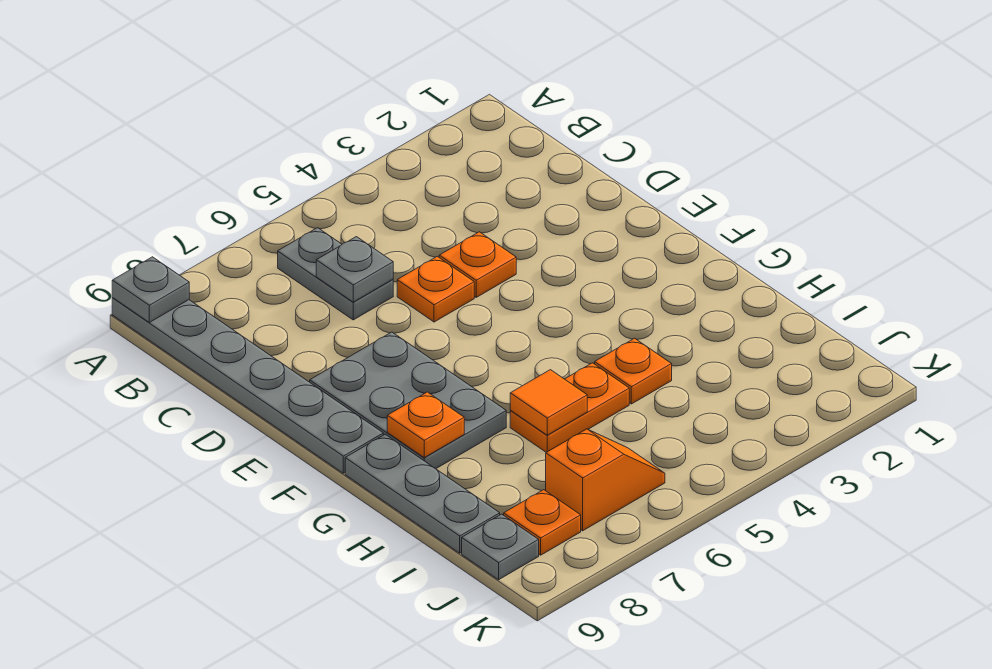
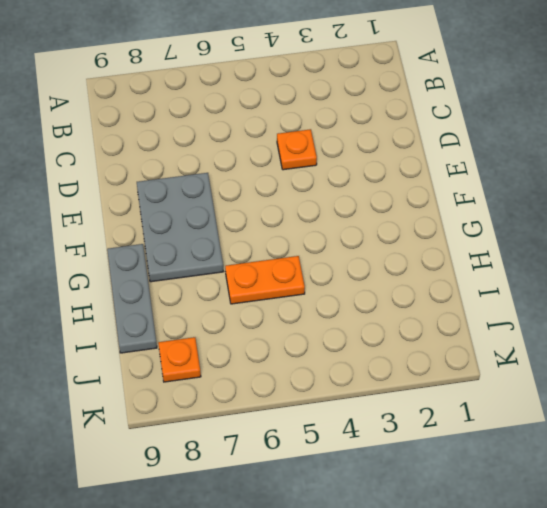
none -> grey 1x6 plate [112,298,383,473]
none -> grey 1x2 plate [278,228,393,320]
none -> orange 1x1 plate [397,256,474,322]

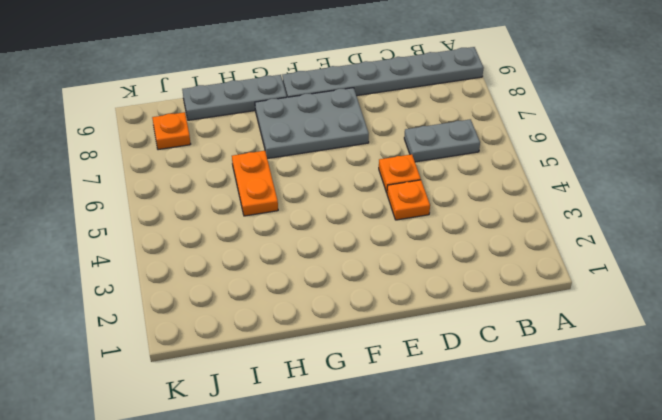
none -> orange 1x1 plate [595,338,672,404]
none -> orange 1x2 slope [546,429,665,531]
none -> grey 1x1 plate [462,514,539,580]

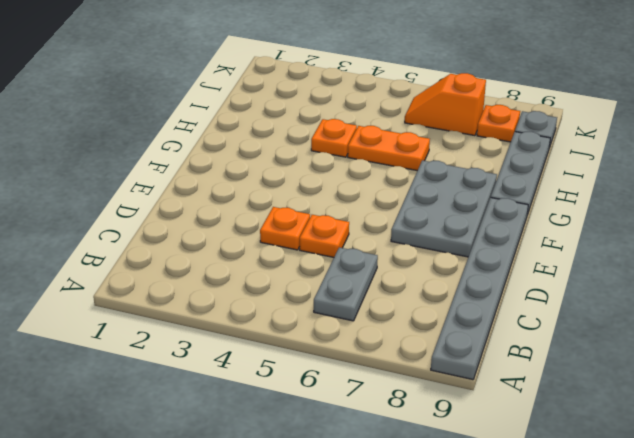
none -> grey 1x1 plate [112,257,189,322]
none -> grey 1x1 plate [316,237,393,302]
none -> orange 1x1 plate [387,392,464,457]

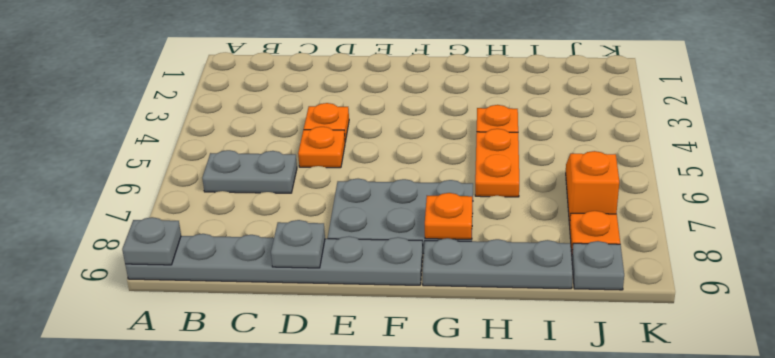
grey 1x1 plate [271,220,325,268] -> grey 1x1 plate moved to [316,237,393,302]
none -> orange 1x1 tile [510,370,587,435]

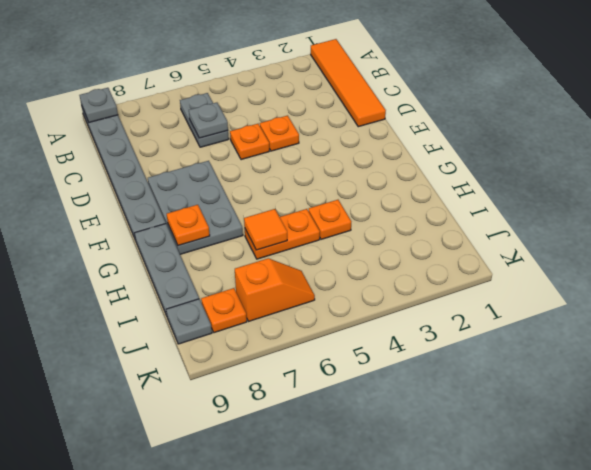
orange 1x4 tile [311,39,386,127] -> none

